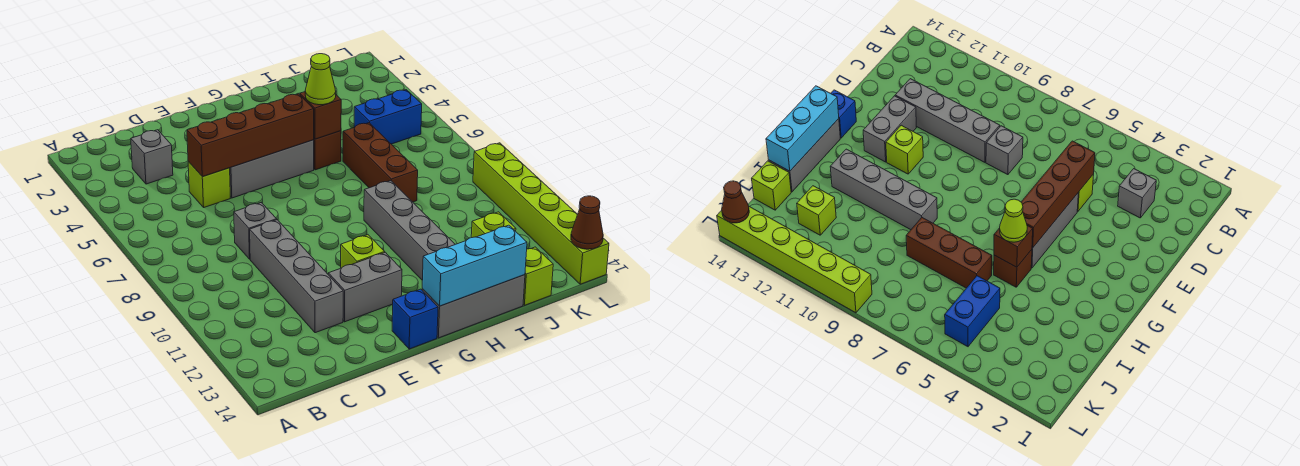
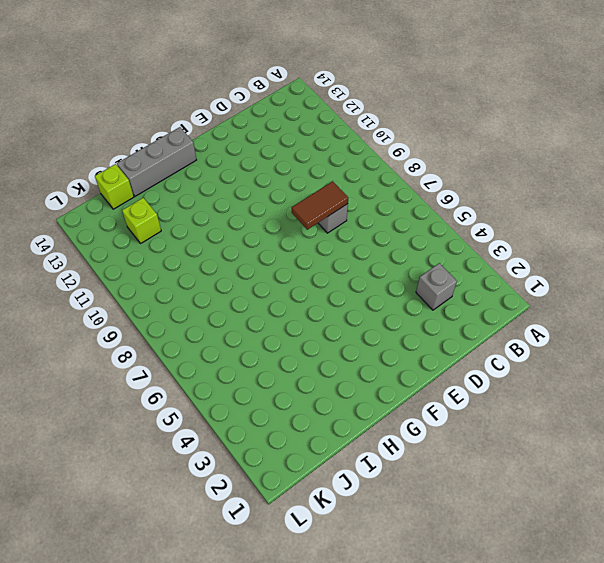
brown 1x2 tile [292,181,348,230] -> none
none -> lime 1x1 brick [188,162,230,207]
none -> grey 1x4 brick [250,220,343,333]
none -> grey 1x3 brick [230,140,314,198]

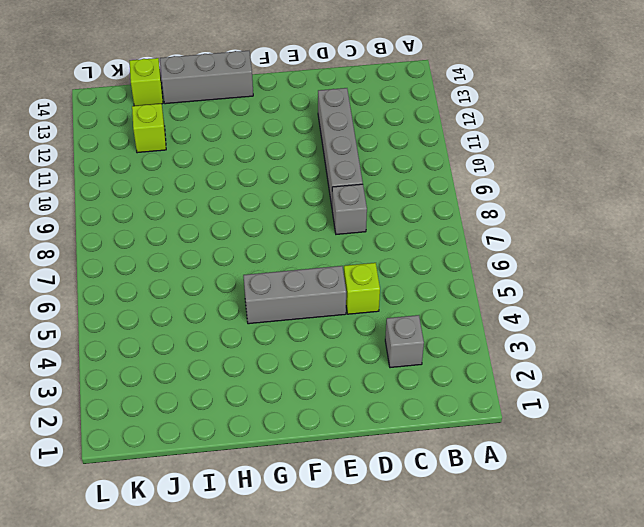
none -> grey 1x2 brick [328,252,402,322]
none -> lime 1x1 brick [341,235,385,268]
none -> blue 1x1 brick [392,289,438,349]

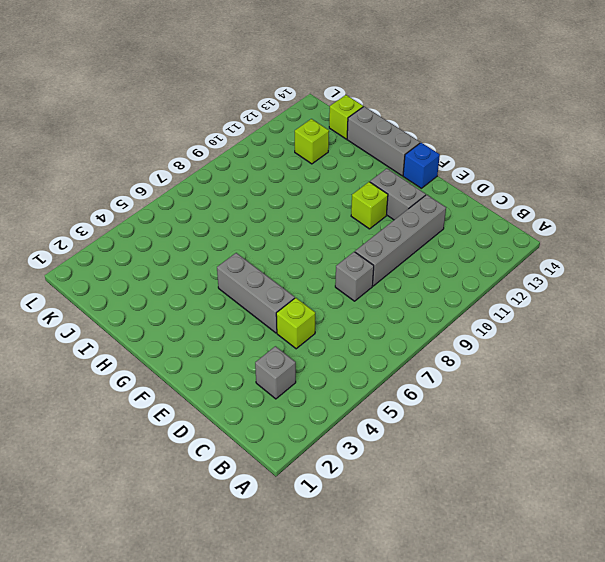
none -> brown 1x1 brick [314,131,341,170]
none -> grey 1x4 brick [364,181,455,280]
none -> brown 1x3 brick [343,123,418,202]

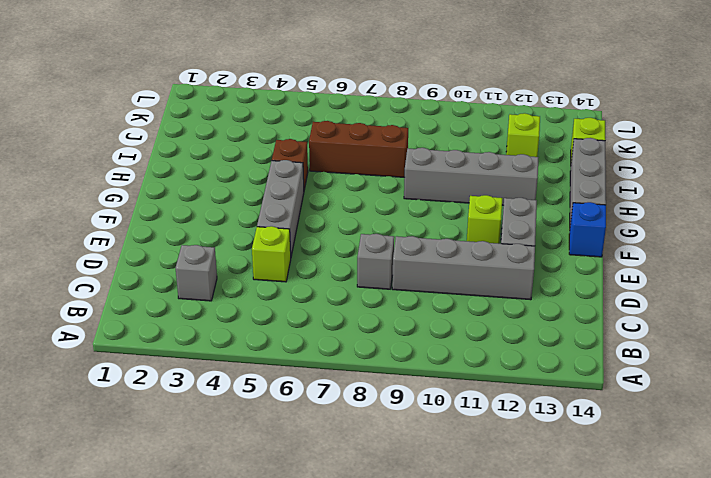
none -> blue 1x2 brick [354,90,422,144]
none -> lime 1x6 brick [473,143,609,284]
none -> brown 1x4 brick [187,94,314,177]

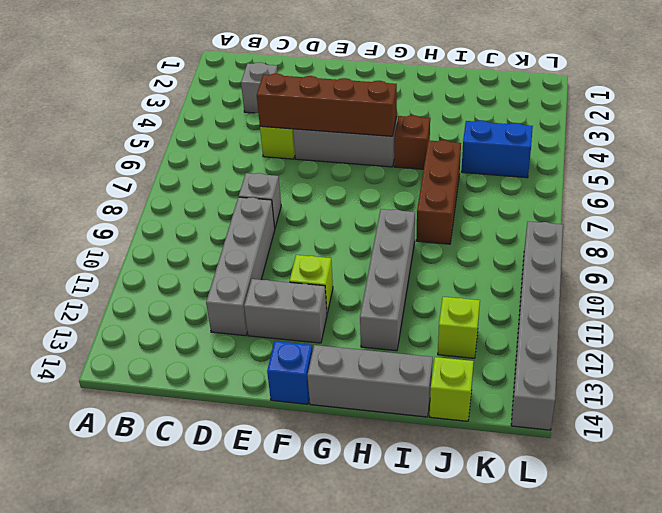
grey 1x6 brick [511,222,563,430] -> lime 1x6 brick [473,143,609,284]
none -> cyan 1x3 brick [422,225,527,306]
none -> brown 1x1 brick [300,92,341,139]
none -> brown 1x1 cone [571,196,603,249]

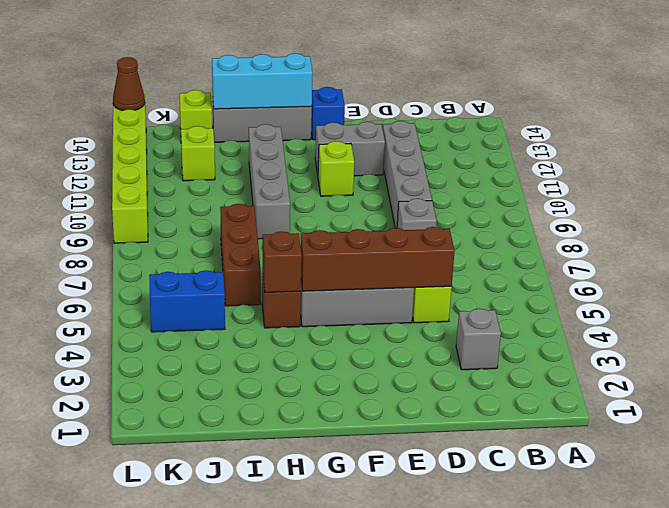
none -> lime 1x1 cone [305,54,336,105]

